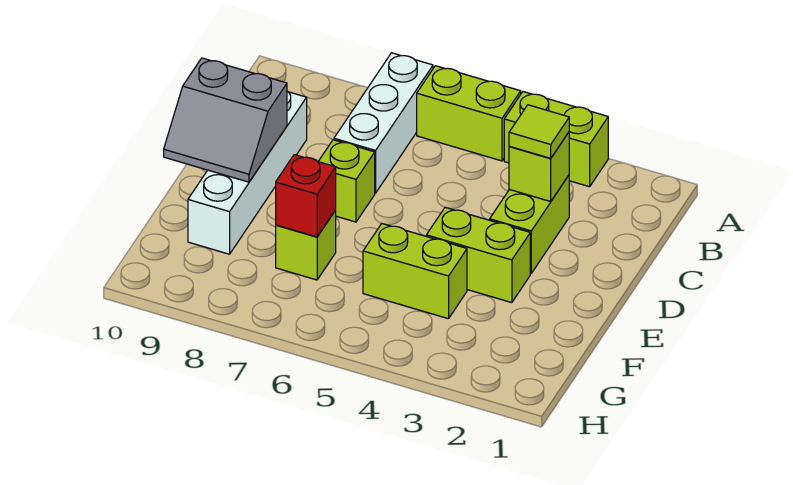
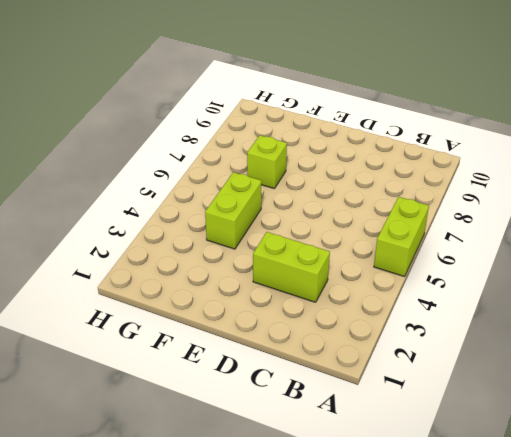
none -> lime 1x2 brick [504,92,608,187]
none -> white 1x3 brick [334,53,433,193]
none -> white 1x4 brick [188,91,307,254]

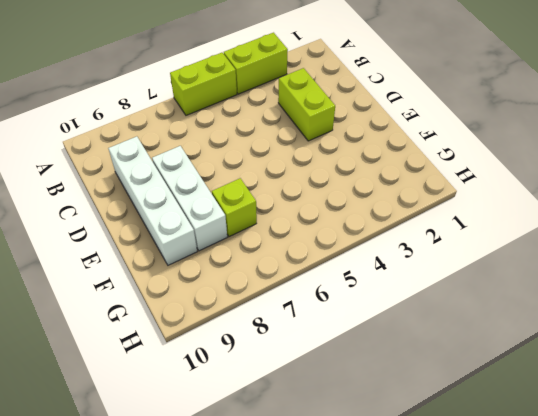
white 1x3 brick [152,146,227,251] -> white 1x3 brick moved to [334,53,433,193]
none -> lime 1x1 brick [318,140,375,222]
none -> lime 1x2 brick [426,207,530,303]
none -> lime 1x2 brick [363,224,467,319]

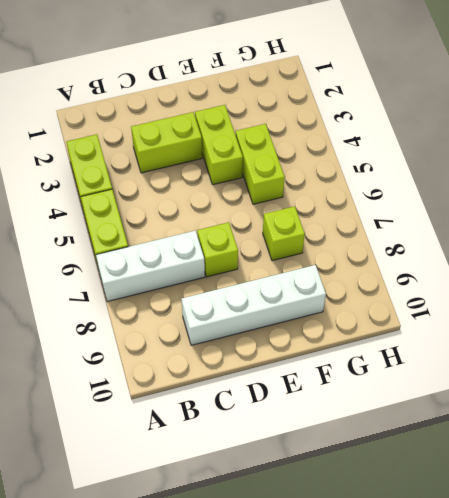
none -> lime 1x1 brick [509,132,569,201]
none -> grey 2x2 slope [164,58,287,182]
none -> red 1x1 brick [276,155,336,237]

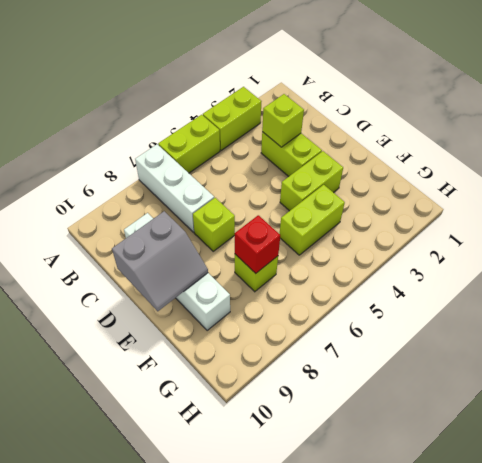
none -> lime 1x1 tile [509,105,569,158]

